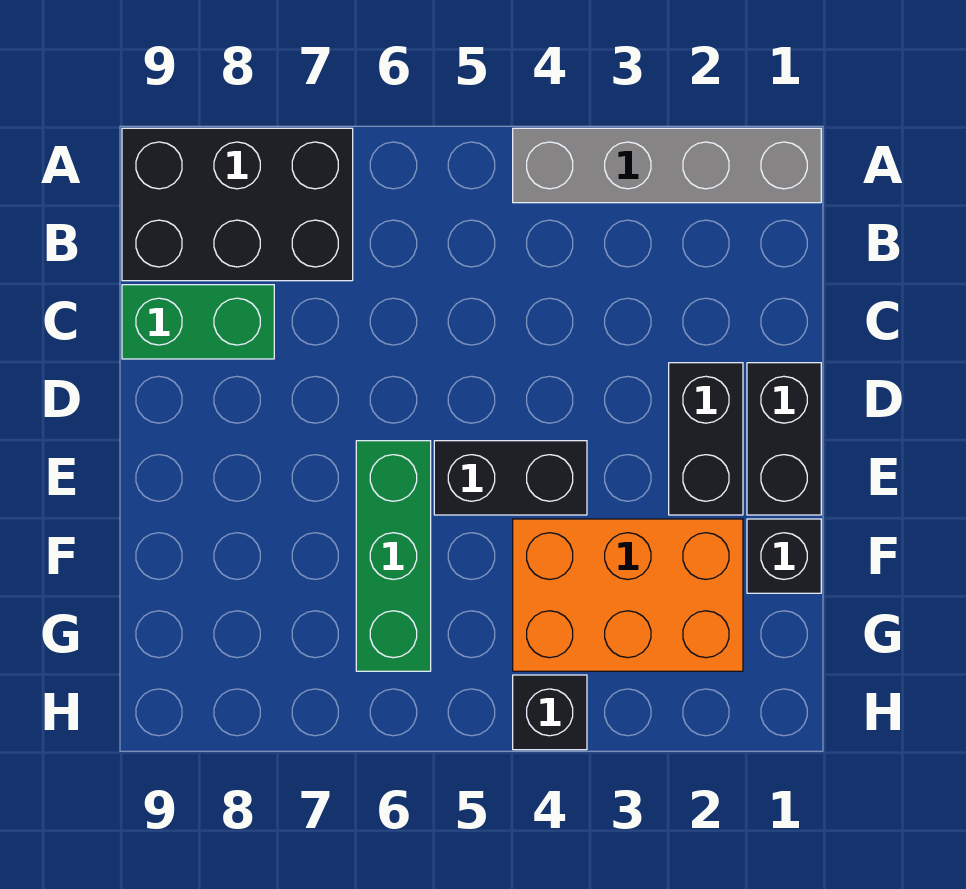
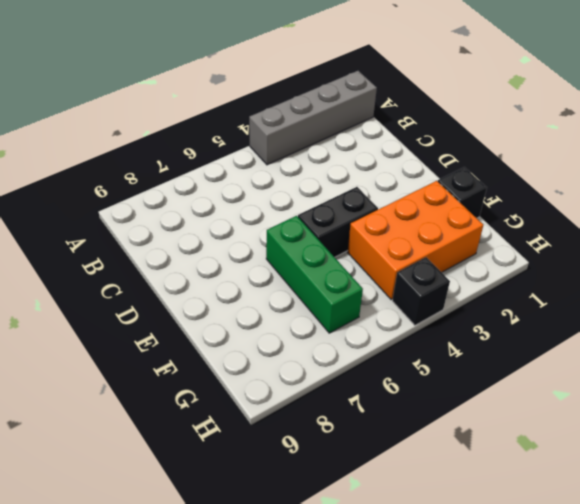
none -> black 2x3 brick [122,128,353,281]
none -> green 1x2 brick [122,285,274,359]

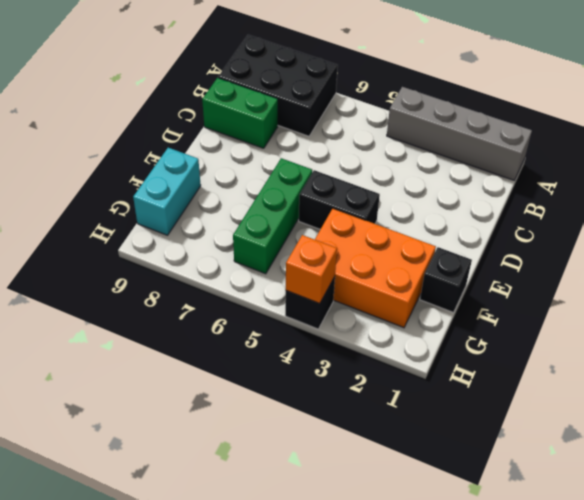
cyan 1x2 brick [133,148,201,235] -> none
orange 1x1 brick [286,235,337,304] -> none
none -> black 1x2 brick [747,363,821,515]
none -> black 1x2 brick [669,363,743,515]

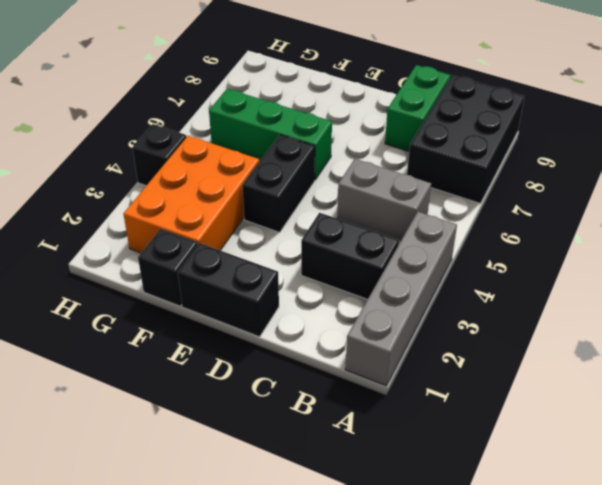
black 1x2 brick [301,213,399,299] -> black 1x2 brick moved to [669,363,743,515]
grey 1x2 brick [337,159,431,241] -> none

